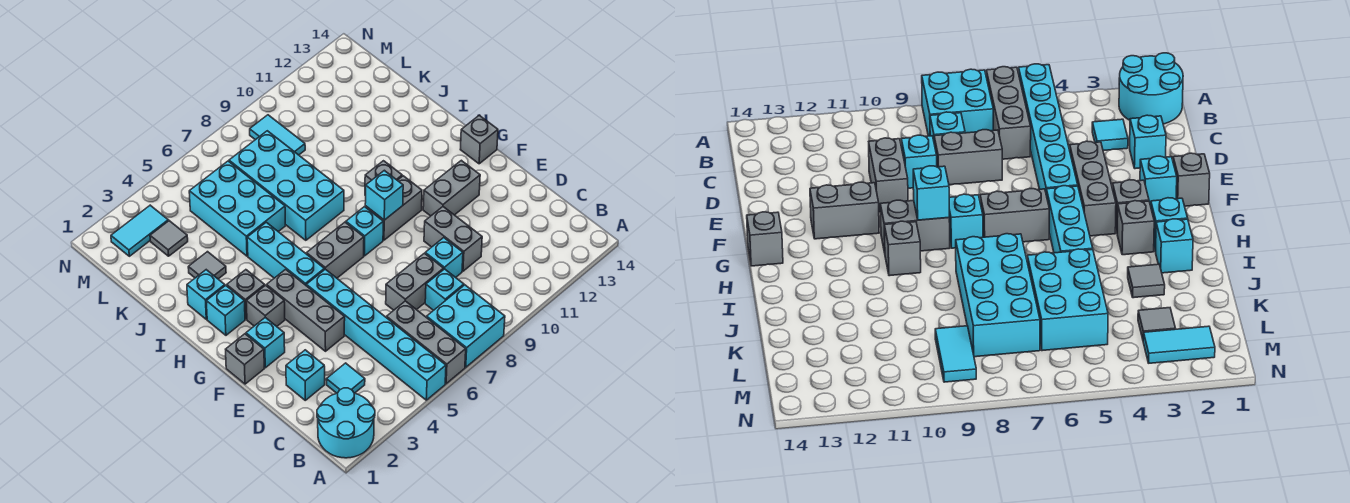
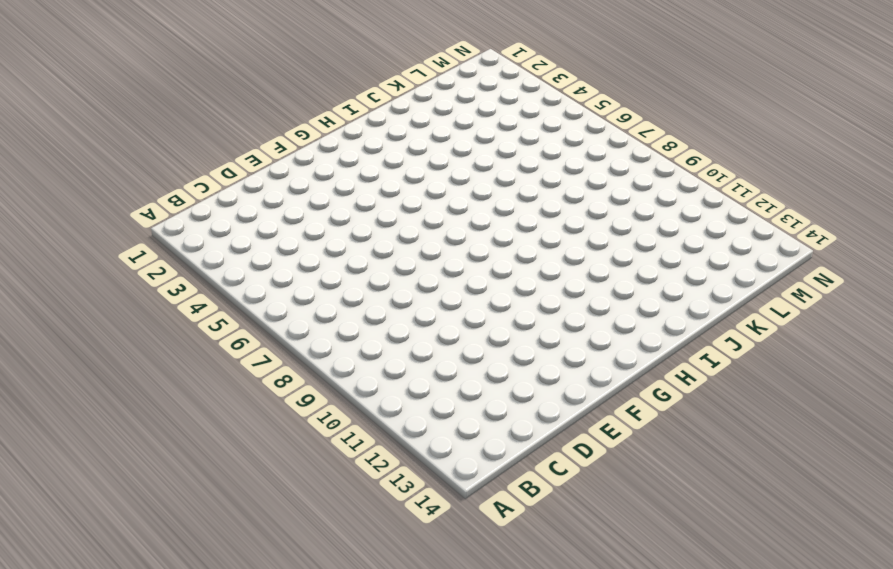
none -> cyan 2x2 round brick [317,388,375,458]
none -> cyan 1x6 brick [306,269,446,400]
none -> grey 1x3 brick [387,301,466,384]
none -> cyan 2x2 brick [427,285,505,367]

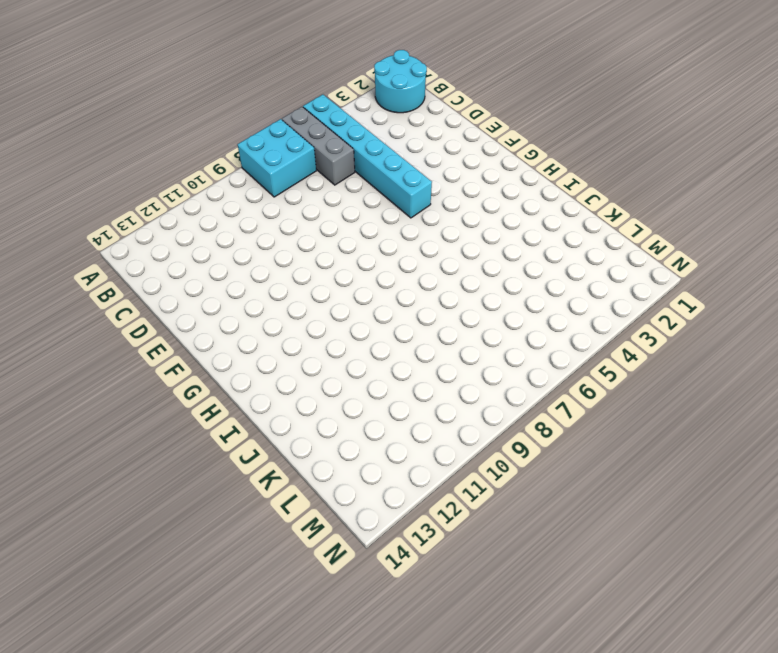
none -> cyan 1x1 tile [326,363,365,393]
none -> cyan 1x1 brick [425,269,464,310]
none -> cyan 1x1 brick [286,350,325,400]
none -> grey 1x2 brick [386,253,444,310]

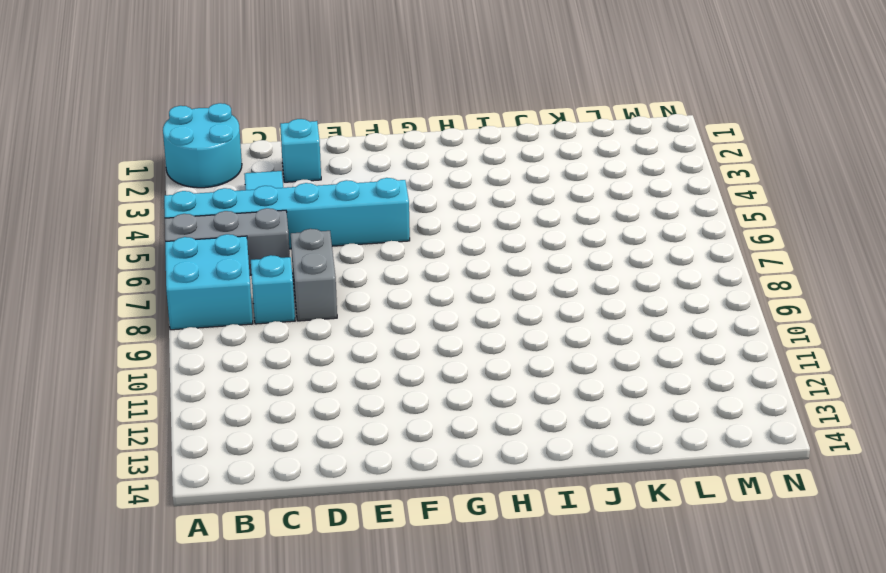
none -> cyan 1x1 brick [425,238,463,277]
none -> grey 1x2 brick [424,207,482,271]
none -> grey 1x3 brick [267,269,345,351]
none -> grey 1x1 brick [226,334,264,384]

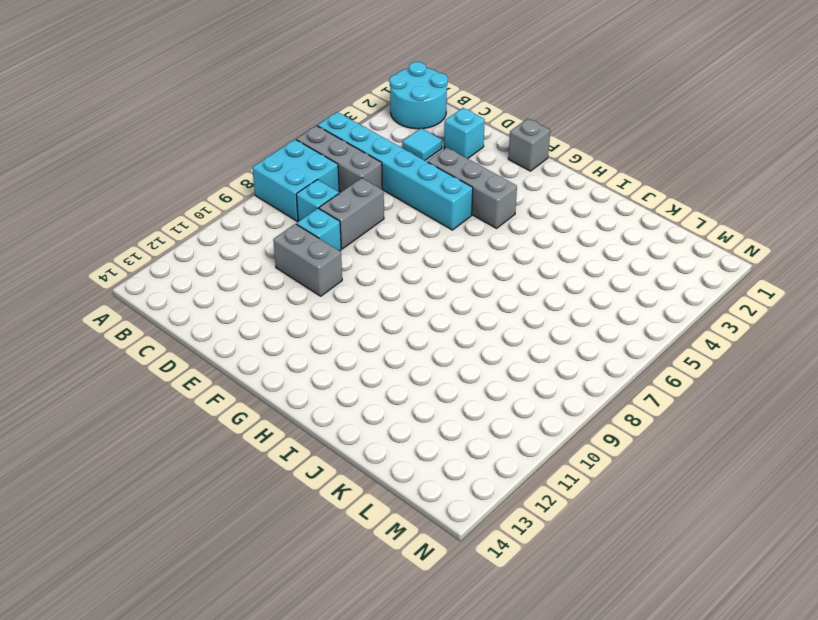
none -> cyan 1x1 brick [246,318,285,368]
none -> grey 1x2 brick [423,160,480,216]
none -> grey 1x1 brick [246,285,285,326]
none -> cyan 1x3 brick [247,222,324,285]

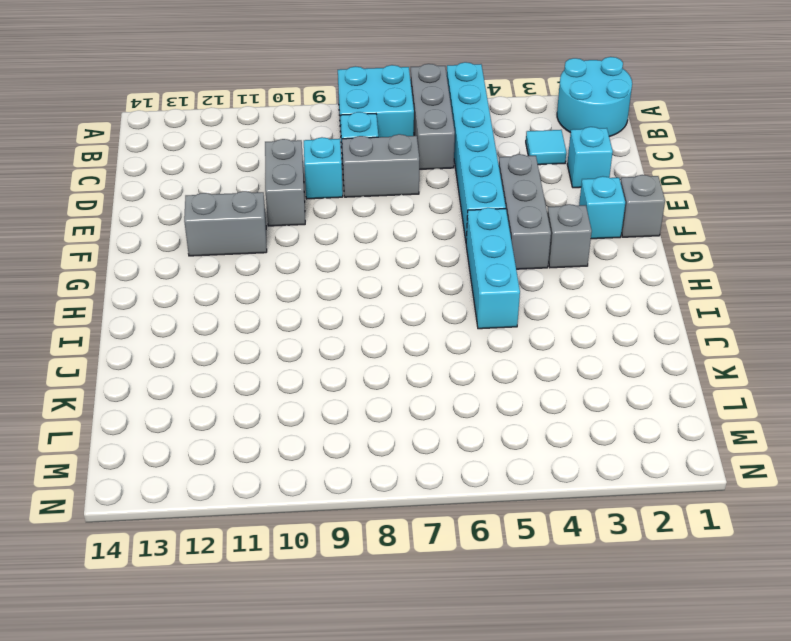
none -> grey 1x2 brick [307,222,364,278]
none -> cyan 1x1 brick [346,207,383,256]
none -> grey 1x2 brick [365,176,422,240]
none -> grey 1x1 brick [460,115,498,164]

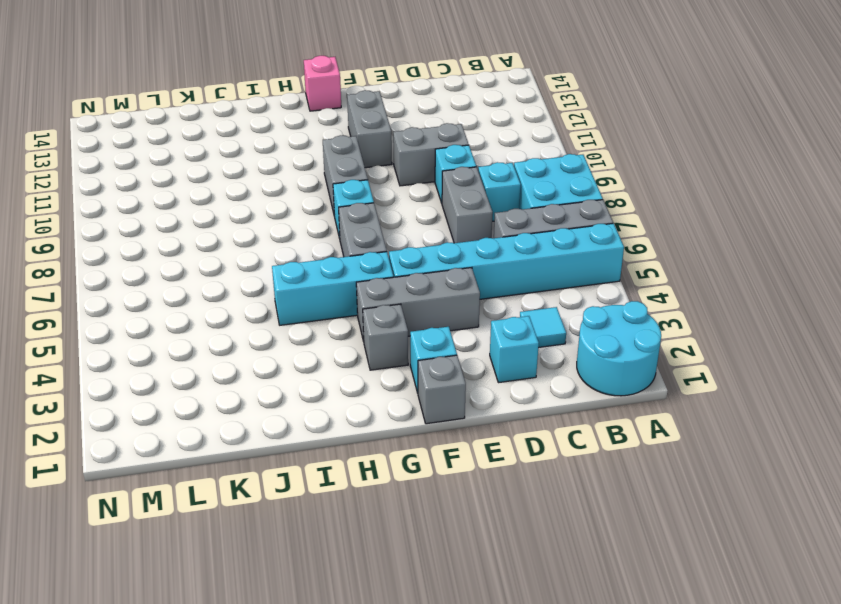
pink 1x1 brick [304,56,341,111] -> grey 1x1 brick [460,115,498,164]
none -> cyan 1x1 brick [206,285,245,335]
none -> grey 1x1 brick [227,270,265,319]
none -> grey 1x1 brick [365,161,402,196]
none -> cyan 1x1 brick [187,270,225,319]

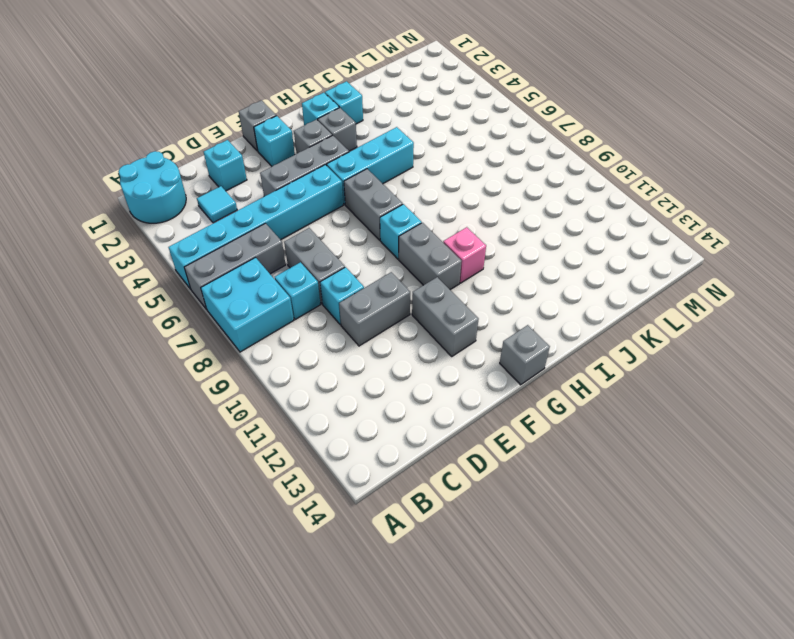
pink 1x1 brick [443,227,486,283] -> grey 1x1 brick [365,161,402,196]
none -> cyan 2x4 brick [229,131,344,240]
none -> grey 1x1 tile [188,252,226,279]
none -> cyan 2x3 brick [189,161,285,256]
none -> grey 1x1 tile [150,221,188,256]

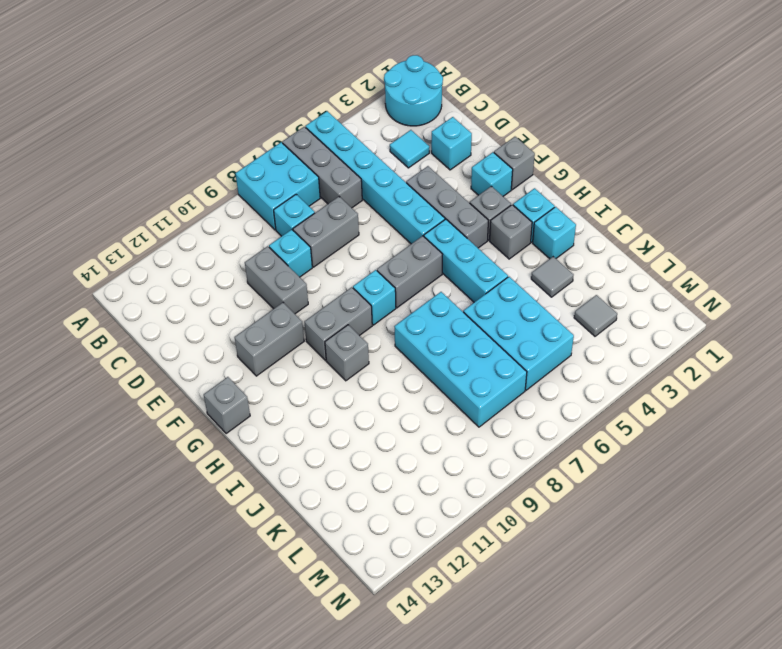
none -> cyan 1x2 tile [250,115,305,155]
none -> cyan 1x2 tile [111,205,168,256]
none -> cyan 1x1 brick [365,170,403,220]

